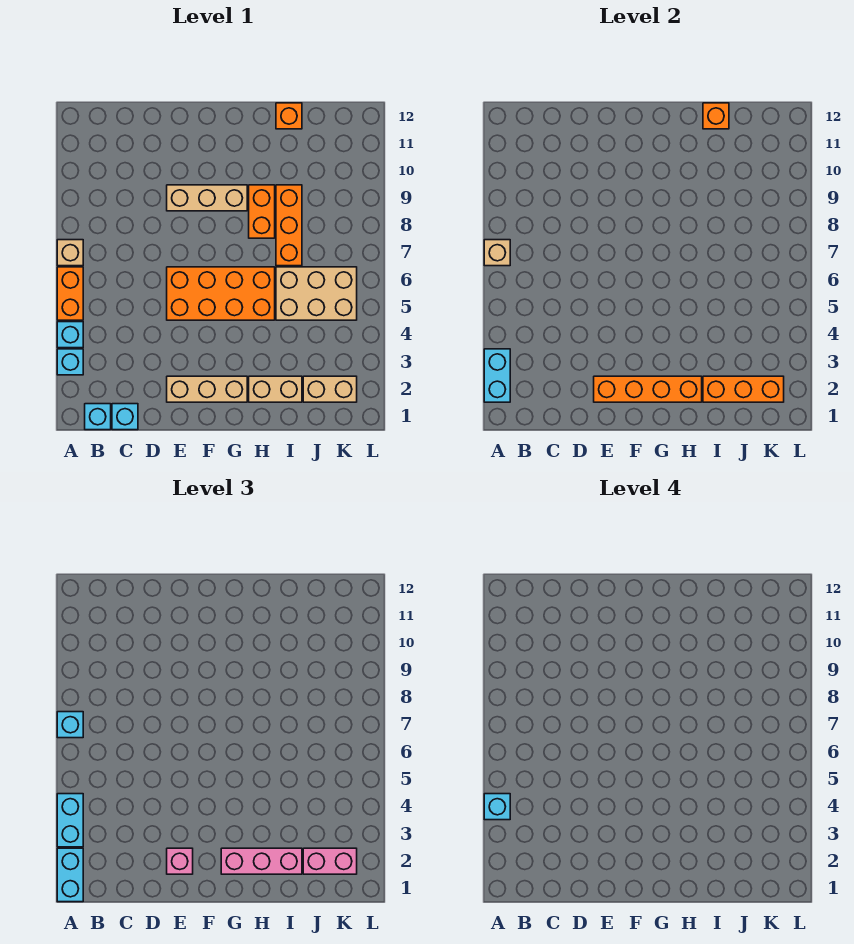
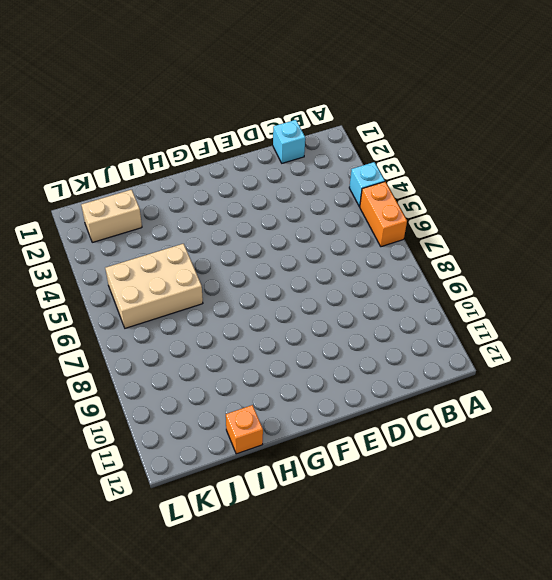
none -> cyan 1x1 brick [57,349,83,375]
none -> tan 1x1 brick [57,240,83,266]
none -> cyan 1x1 brick [85,404,111,430]

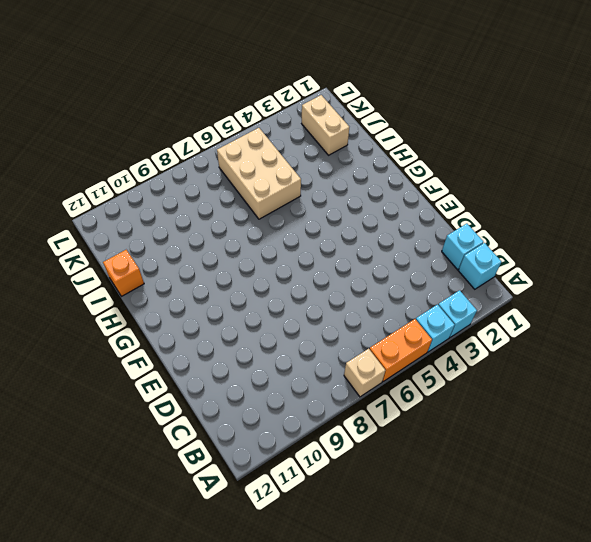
none -> tan 1x3 brick [167,376,247,402]
none -> orange 2x4 brick [167,267,275,320]
none -> tan 1x3 brick [167,185,247,211]

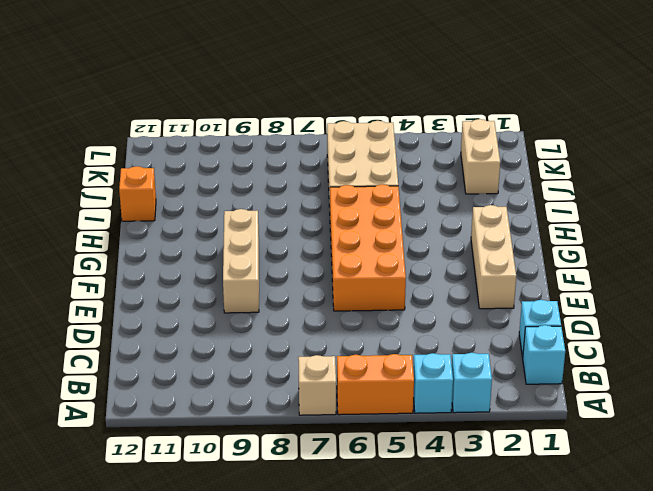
none -> tan 1x2 brick [249,376,302,402]
none -> orange 1x2 brick [249,185,275,238]
none -> orange 1x3 brick [276,185,302,266]

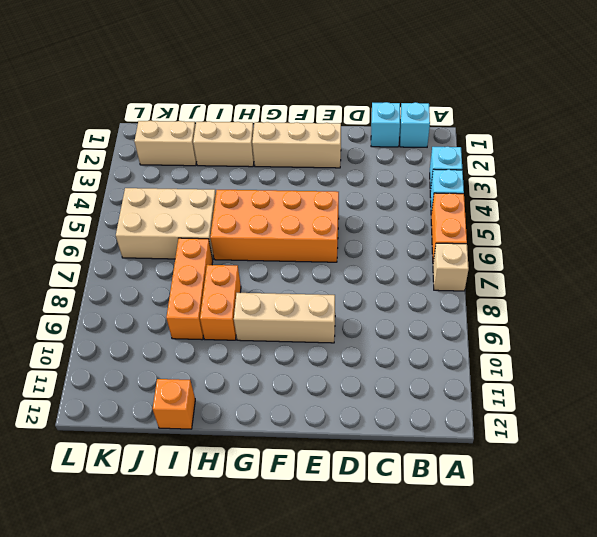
none -> cyan 1x2 brick [484,349,510,402]
none -> tan 1x1 brick [484,240,510,266]
none -> orange 1x4 brick [594,376,702,402]

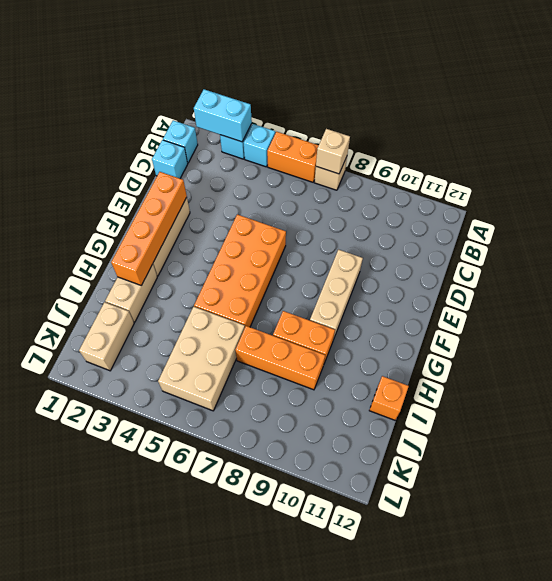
none -> orange 1x3 brick [703,376,784,402]
none -> orange 1x1 brick [703,103,729,129]
none -> cyan 1x2 brick [57,848,83,902]

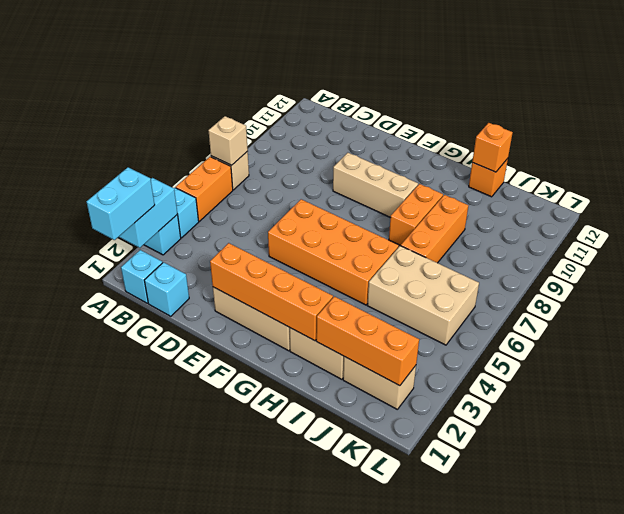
none -> cyan 1x2 brick [57,794,83,847]
none -> cyan 1x1 brick [57,712,83,738]
none -> pink 1x1 brick [167,848,193,874]

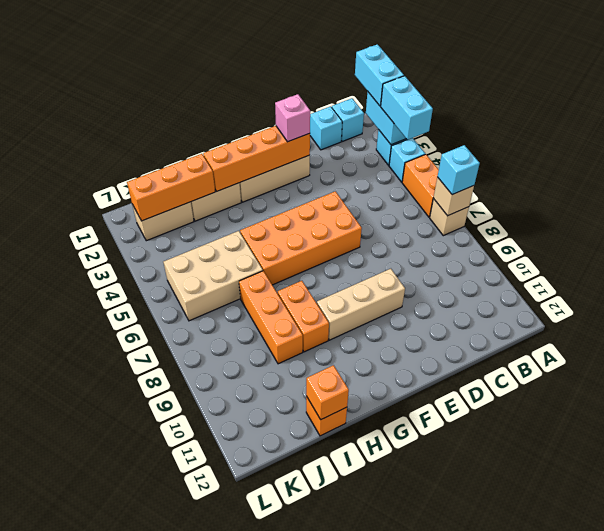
none -> pink 1x3 brick [221,848,302,874]
none -> pink 1x2 brick [303,848,357,874]
none -> cyan 1x1 brick [484,794,510,820]

